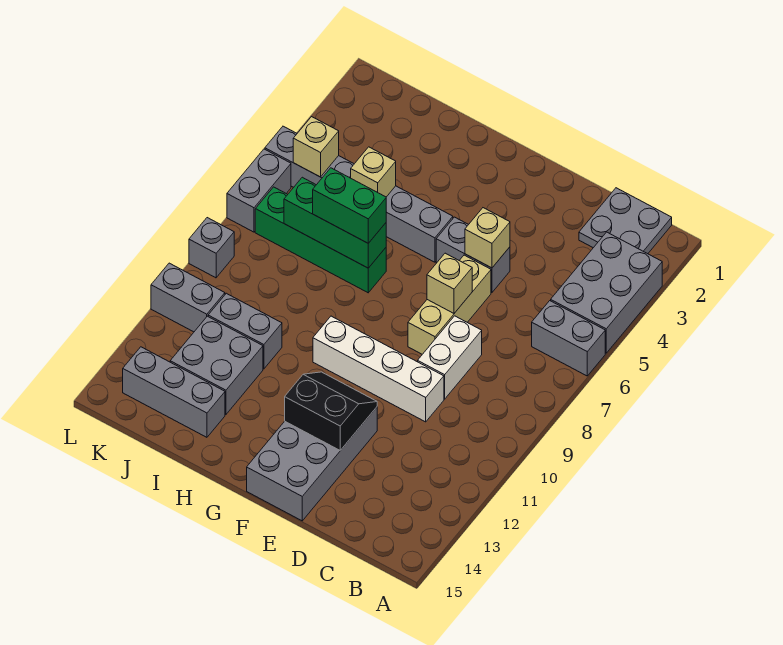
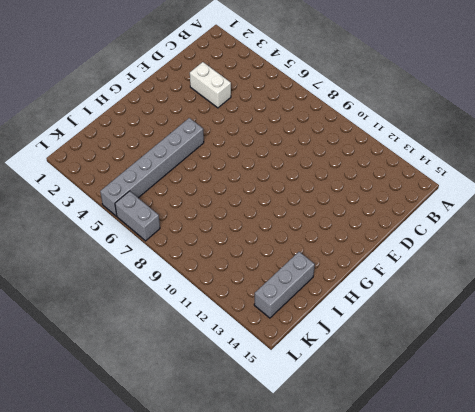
white 1x2 brick [190,62,231,108] -> white 1x2 brick moved to [418,316,482,399]
none -> grey 2x3 brick [551,232,662,353]
none -> grey 1x2 brick [532,301,605,376]
none -> grey 2x2 plate [579,188,672,254]

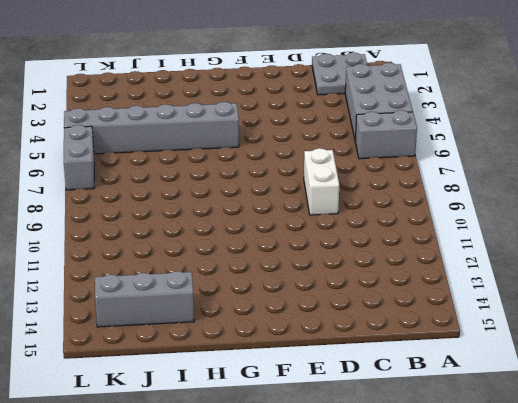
none -> white 1x4 brick [313,316,444,422]
none -> grey 1x2 brick [436,217,510,293]
none -> tan 1x3 brick [408,255,491,354]

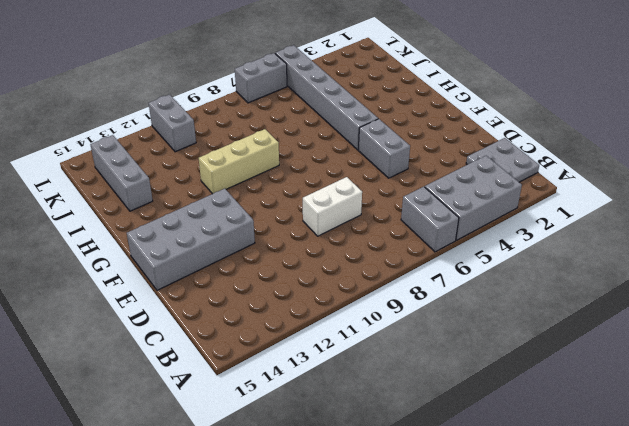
tan 1x3 brick [199,129,279,194] -> tan 1x3 brick moved to [408,255,491,354]
none -> white 1x4 brick [313,316,444,422]
none -> green 1x4 brick [255,187,386,293]
none -> grey 1x2 brick [208,293,282,369]

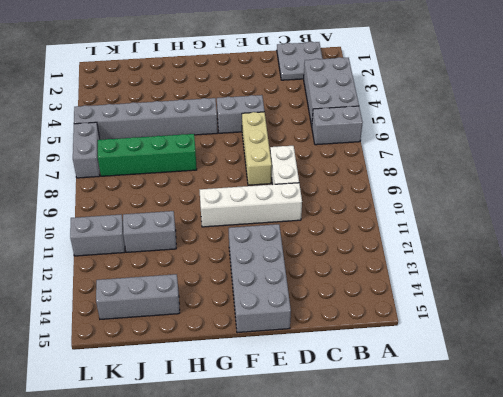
none -> grey 2x2 brick [170,316,263,415]
none -> grey 1x1 brick [189,218,234,278]
none -> tan 1x1 brick [465,208,510,268]

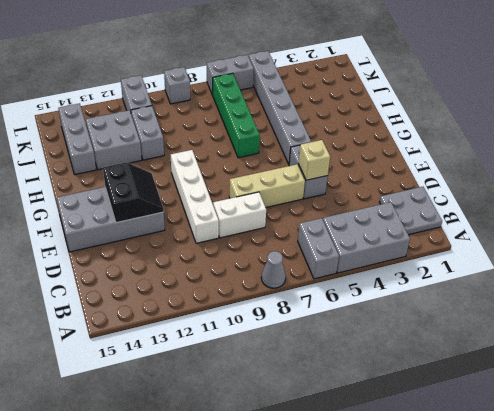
grey 1x1 cone [261,251,286,288] -> none
none -> tan 1x1 brick [427,253,472,313]
none -> green 1x3 brick [284,177,386,268]
none -> tan 1x1 brick [351,147,396,197]

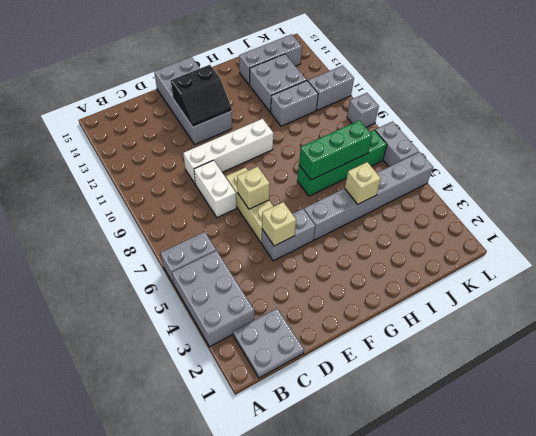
none -> tan 1x1 brick [293,117,339,177]
none -> green 1x2 brick [313,168,386,243]

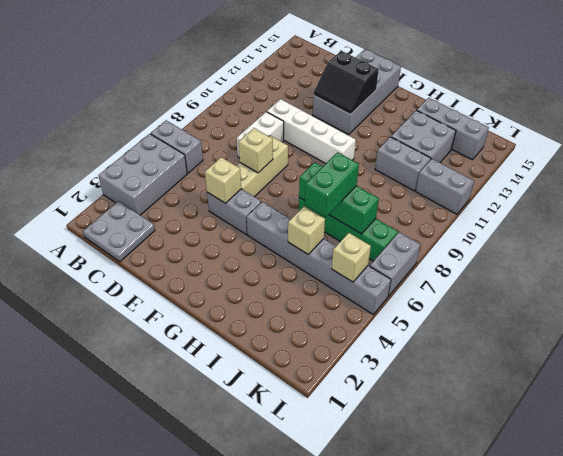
green 1x2 brick [305,152,359,217] -> green 1x2 brick turned to [313,168,386,243]
none -> grey 1x1 brick [189,218,234,278]

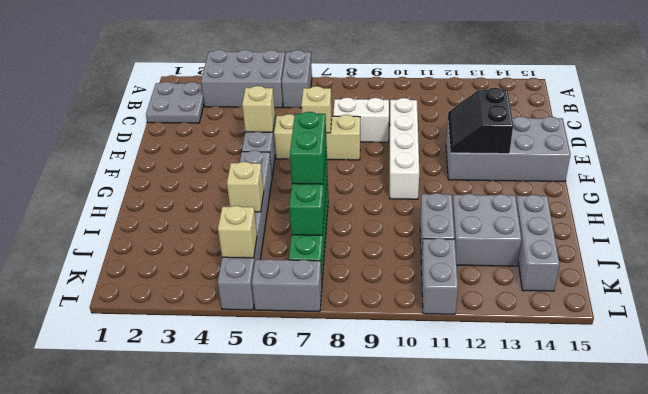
none -> grey 1x1 brick [189,218,234,278]

